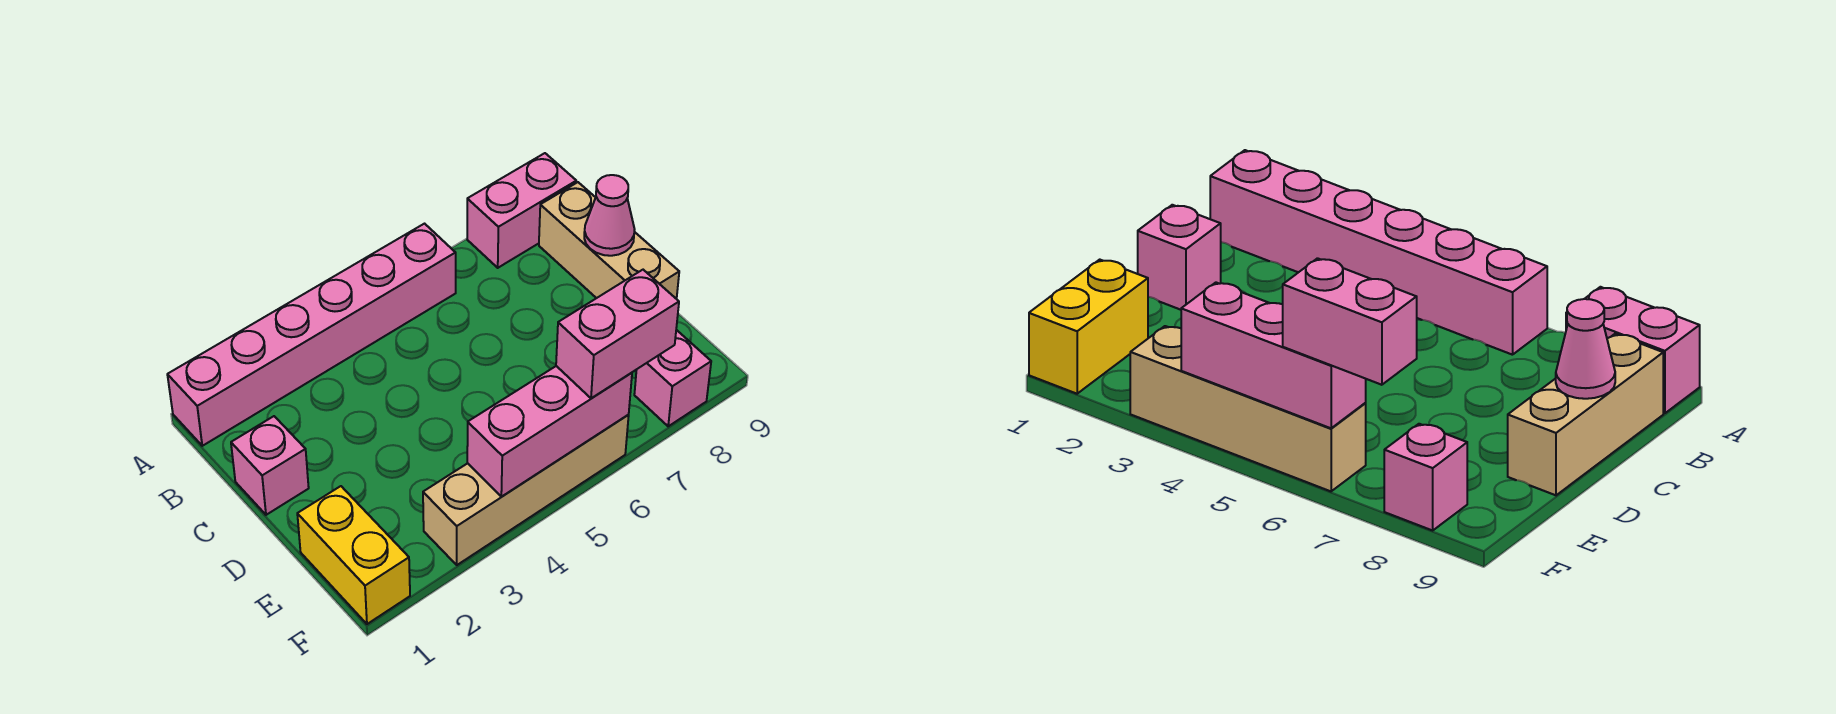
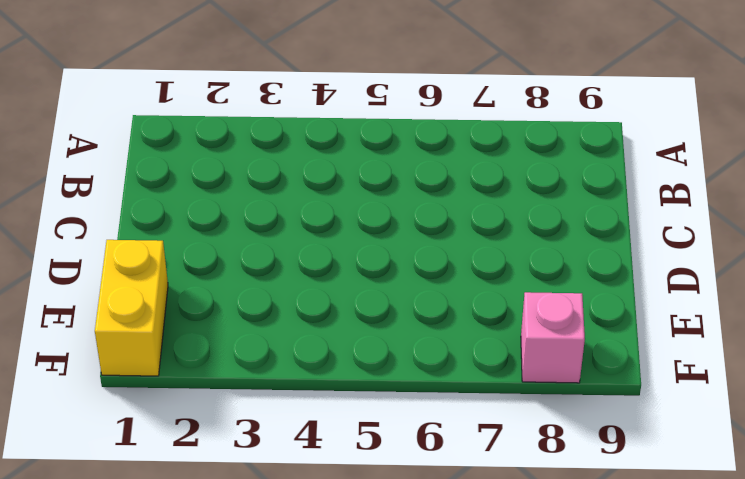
none -> pink 1x6 brick [167,224,456,446]
none -> pink 1x2 brick [467,153,576,268]

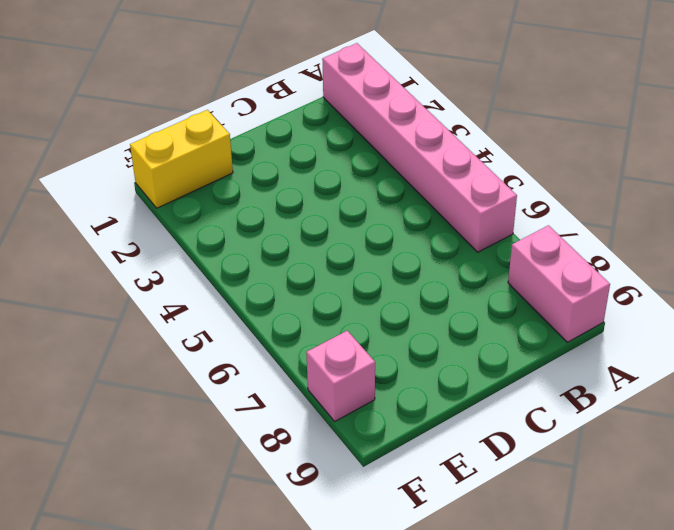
none -> tan 1x3 brick [539,182,679,299]
none -> pink 1x1 brick [231,416,309,515]

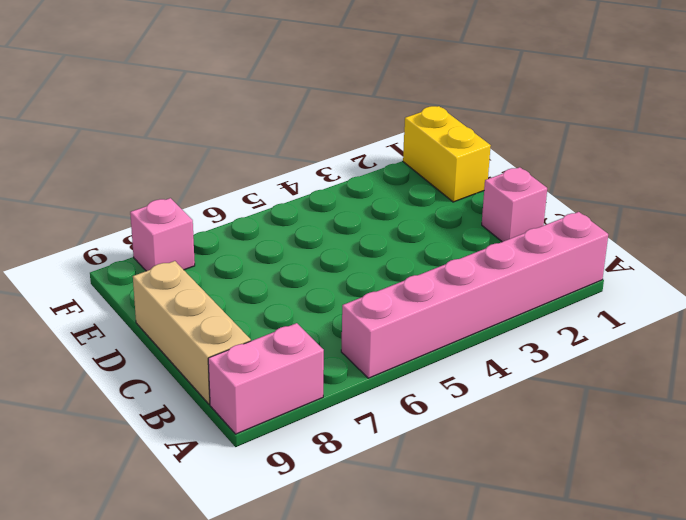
none -> tan 1x4 brick [423,415,629,565]
none -> pink 1x1 cone [584,175,635,256]

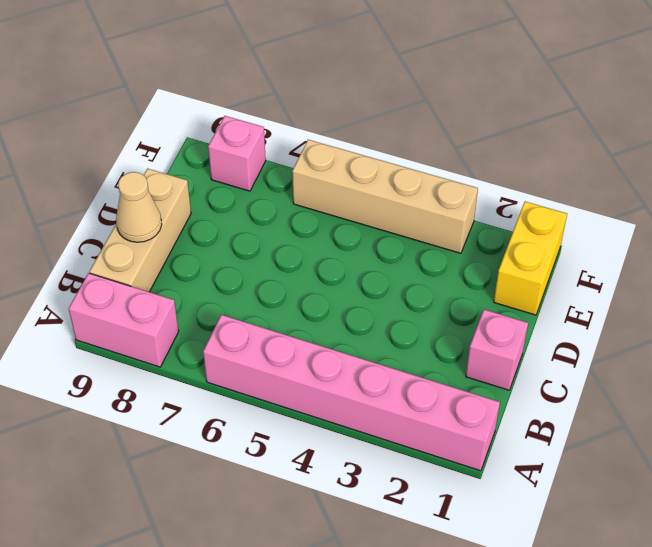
tan 1x1 cone [116,172,162,242] -> pink 1x1 cone [584,175,635,256]
none -> pink 1x3 brick [467,366,632,497]
none -> pink 1x2 brick [556,270,679,398]

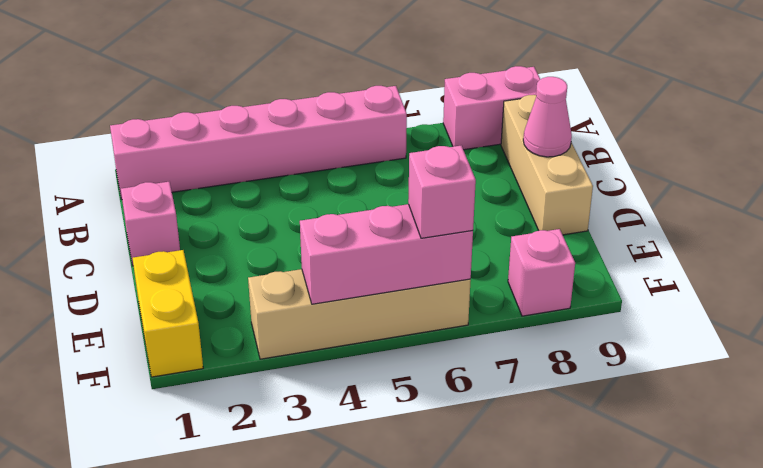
pink 1x1 brick [408,146,476,238] -> pink 1x2 brick [556,270,679,398]

